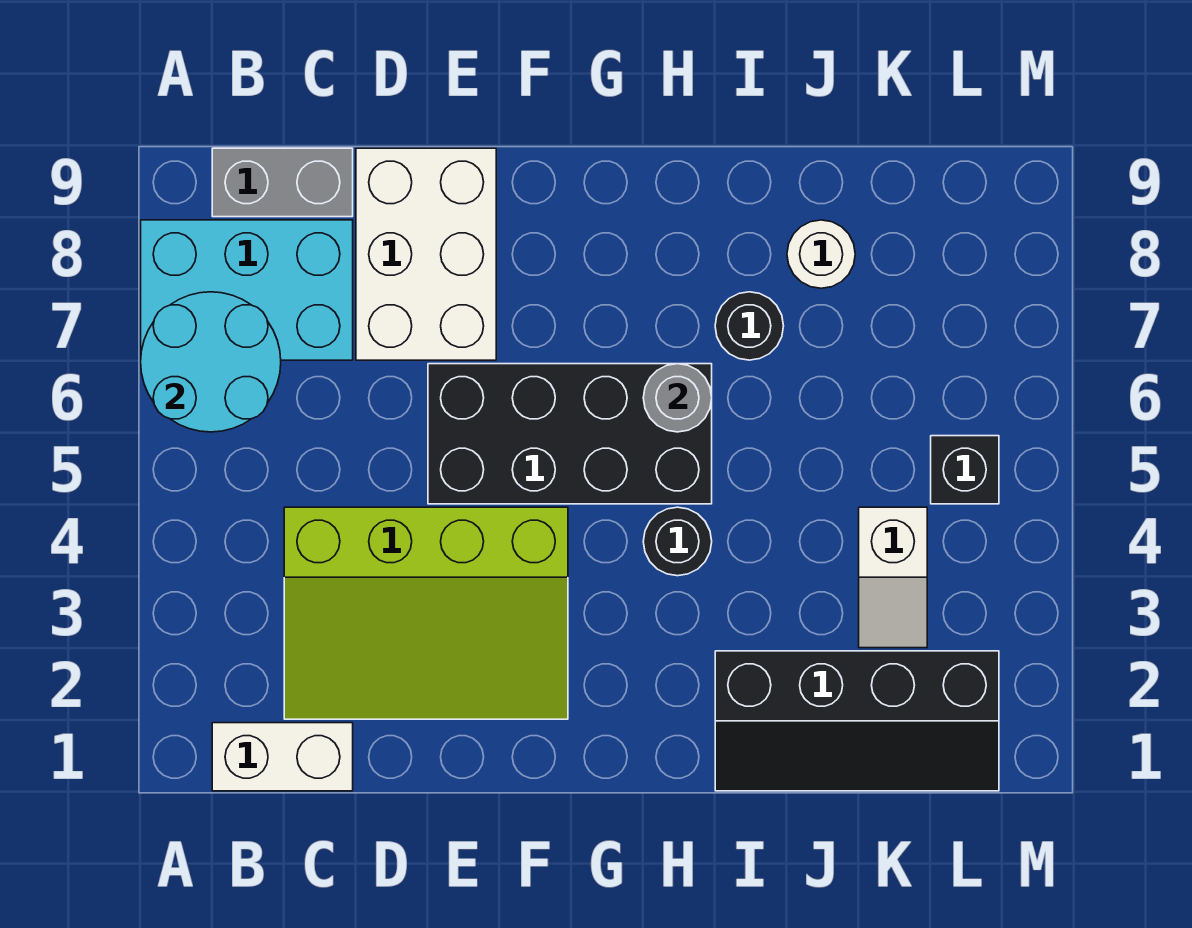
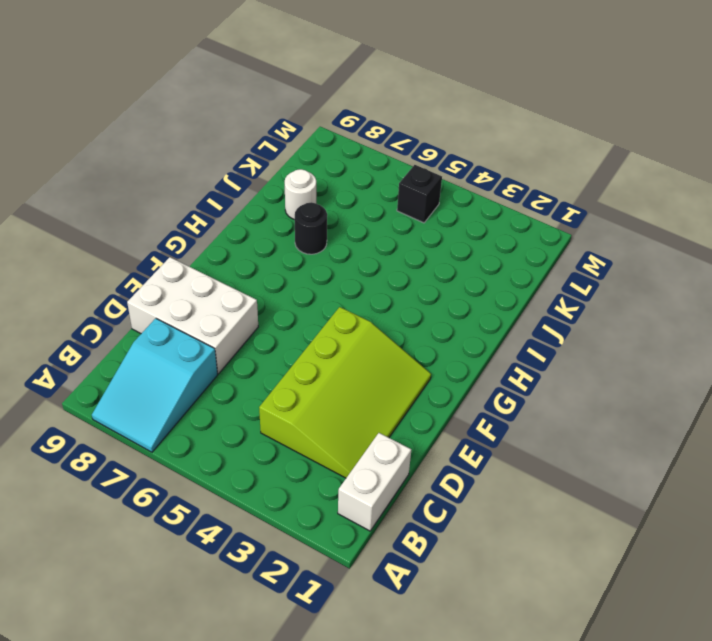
cyan 2x3 slope [92,318,218,452] -> cyan 2x3 brick [141,220,353,360]
none -> grey 1x2 brick [212,148,353,217]
none -> black 2x4 brick [428,364,712,504]
none -> black 1x1 round brick [643,507,712,576]

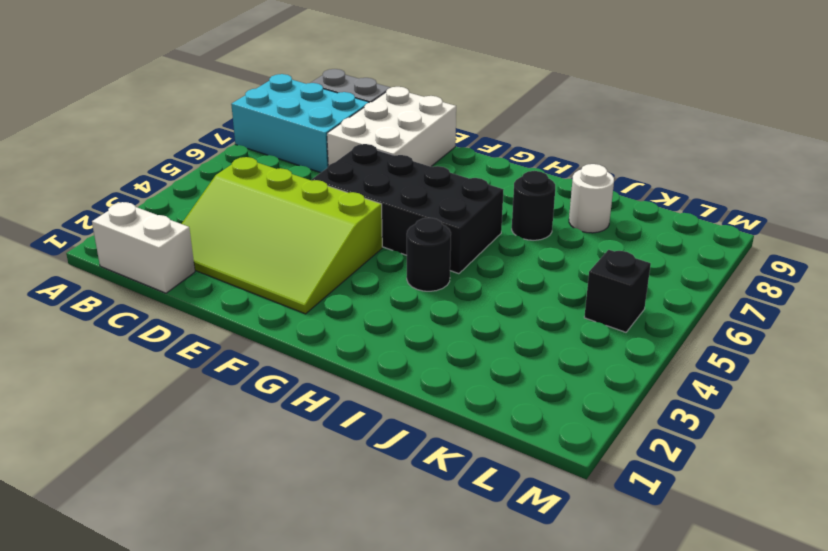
none -> black 2x4 slope [715,651,999,791]
none -> white 1x2 slope [859,507,927,648]
none -> cyan 2x2 round brick [141,292,281,432]

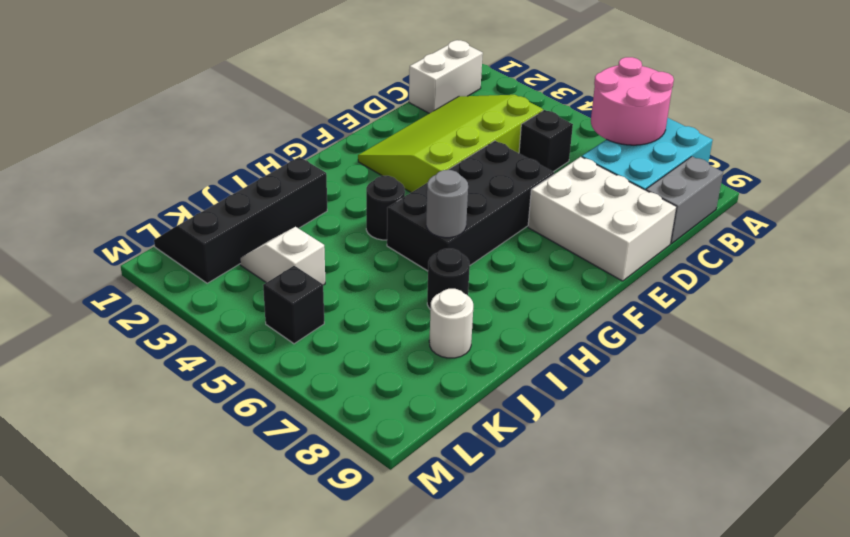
pink 2x2 round brick [591,57,674,145] -> cyan 2x2 round brick [141,292,281,432]
black 1x1 brick [519,110,573,172] -> none

